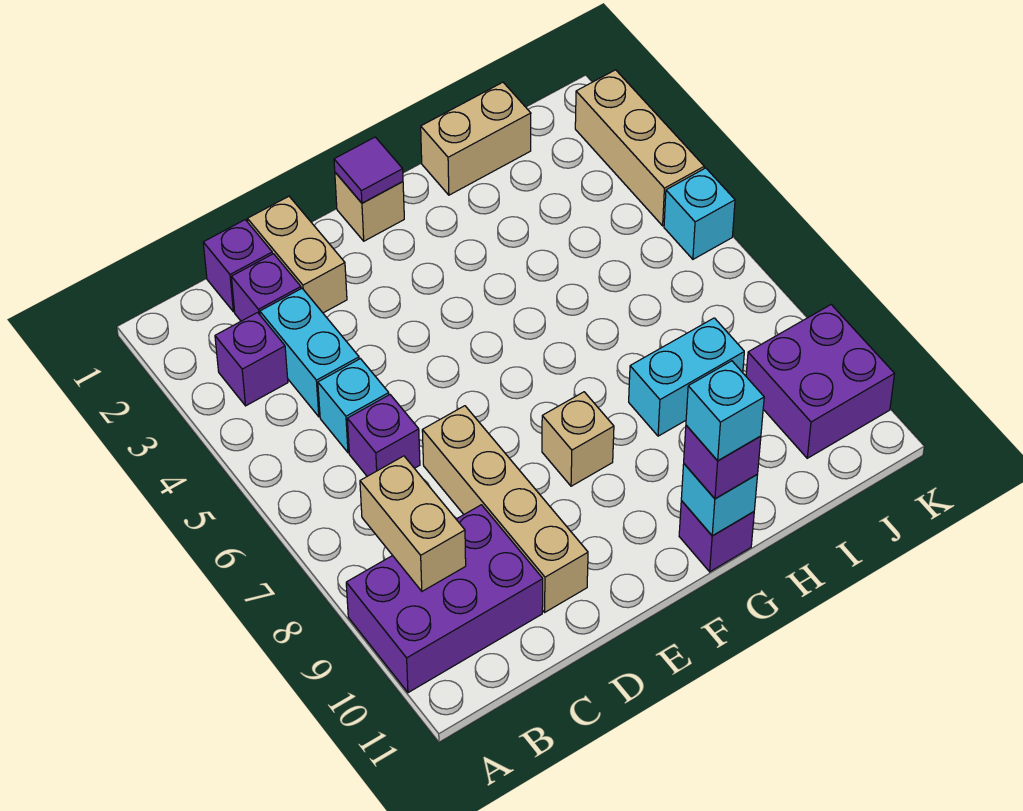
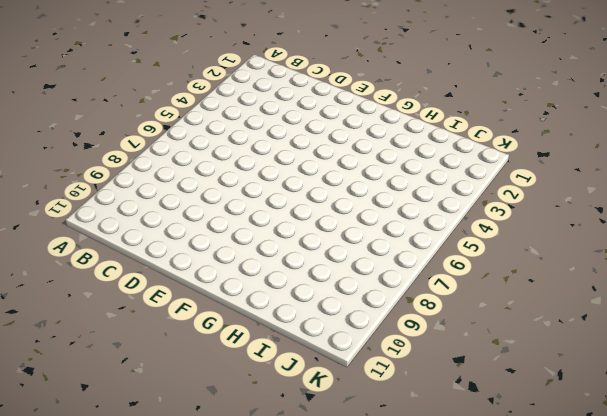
none -> purple 2x3 brick [346,505,543,693]
none -> purple 1x1 brick [215,312,288,406]
none -> purple 1x1 brick [203,220,272,312]

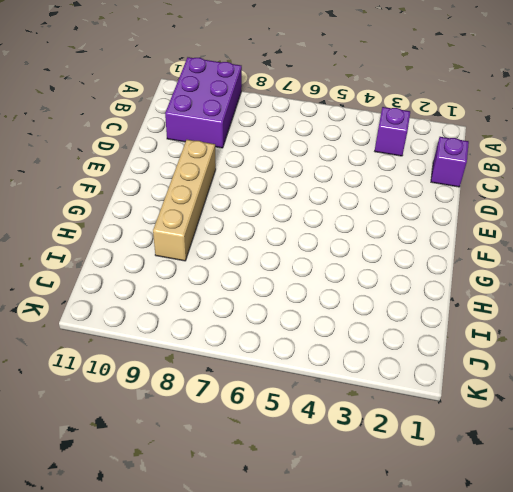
tan 1x4 brick [153,140,216,261] -> tan 1x4 brick turned to [422,406,588,612]
none -> purple 1x1 brick [231,254,301,321]
none -> cyan 1x2 brick [260,288,359,417]
none -> cyan 1x1 brick [318,359,389,453]

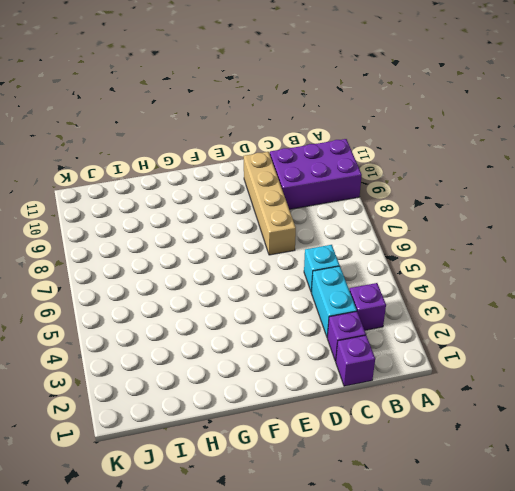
none -> purple 1x1 brick [347,395,420,476]
none -> tan 1x2 brick [248,196,347,313]
none -> tan 1x1 brick [335,172,404,241]

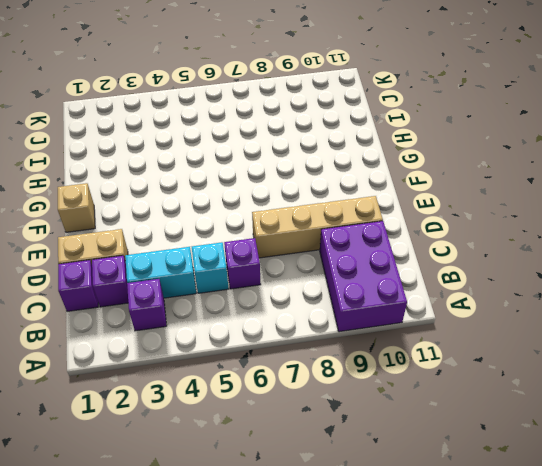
none -> tan 1x1 brick [542,392,614,486]
none -> purple 1x1 brick [679,501,754,572]
none -> tan 1x2 brick [421,82,531,195]

